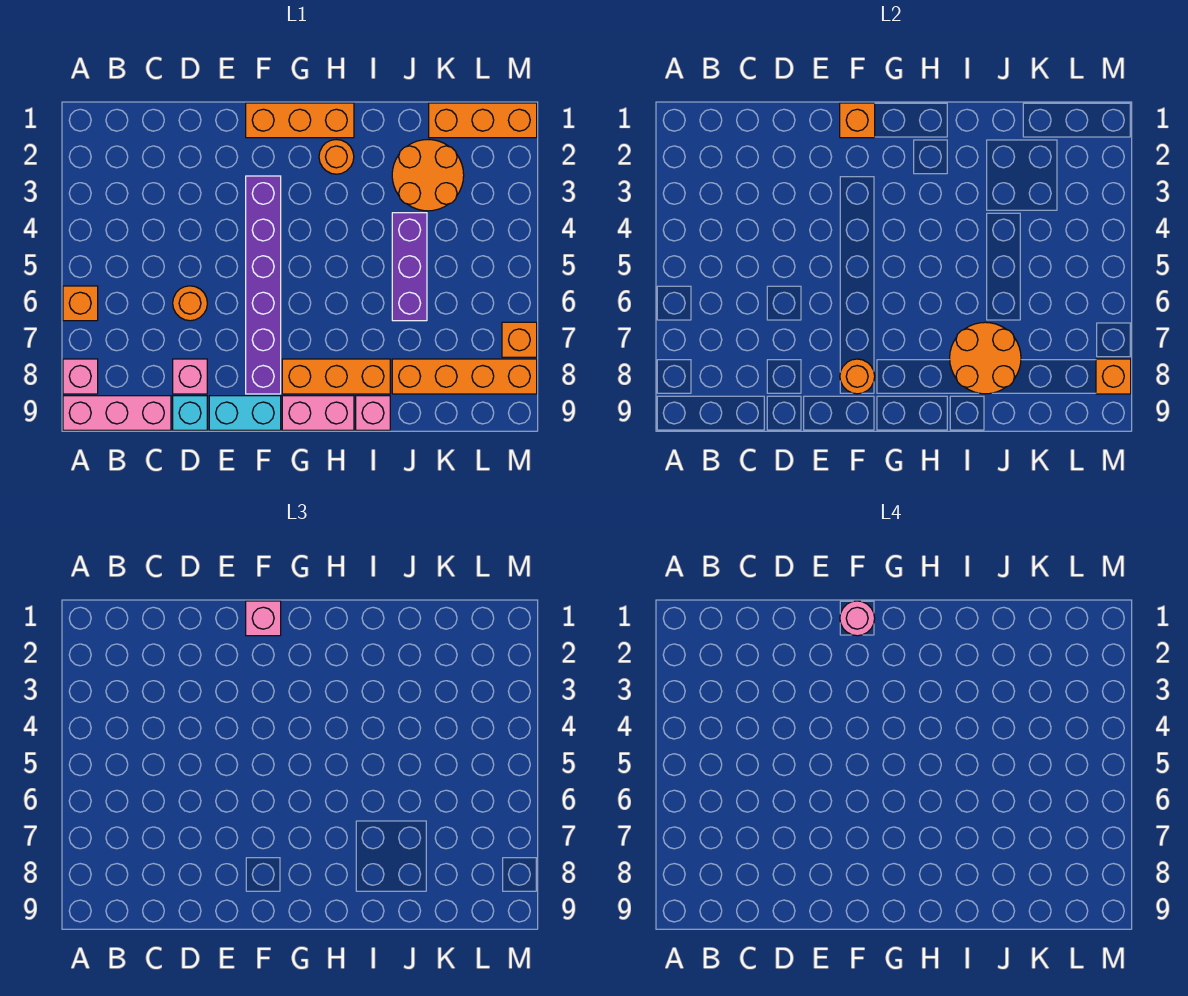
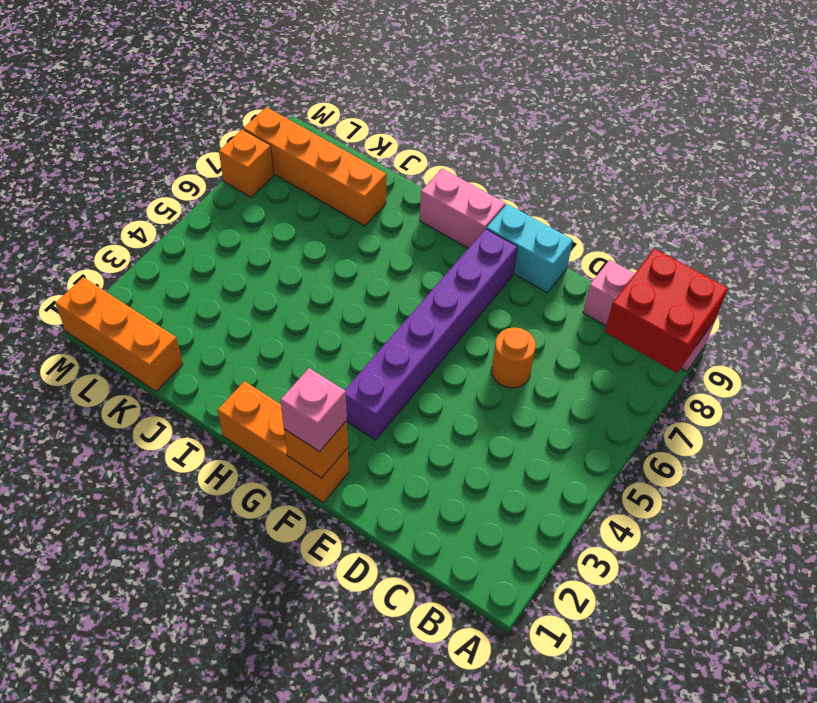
red 2x2 brick [605,249,728,373] -> none
none -> orange 1x1 brick [63,286,98,321]
none -> pink 1x1 brick [63,359,98,394]
none -> pink 1x1 brick [173,359,207,394]

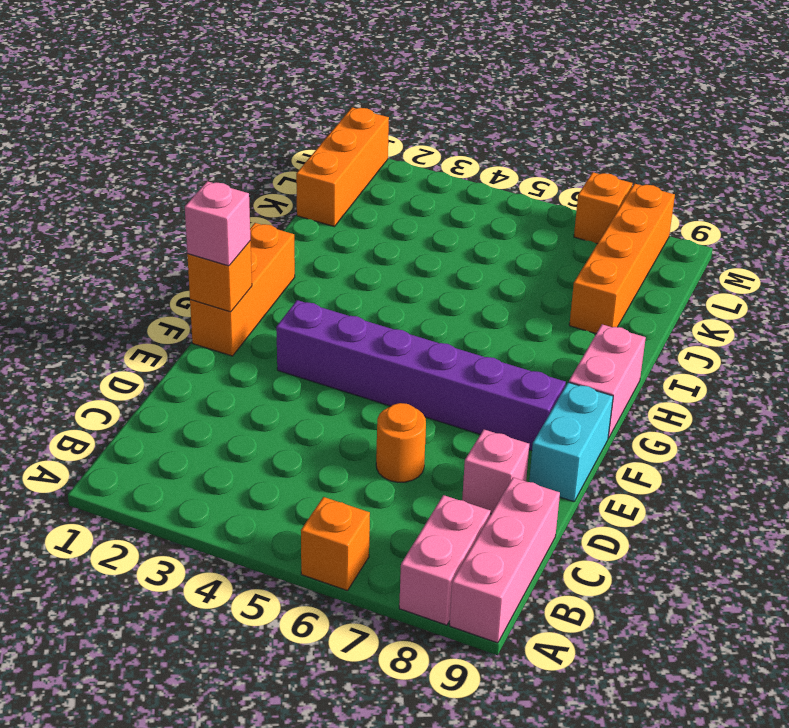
pink 1x2 brick [399,495,490,625] -> pink 1x1 brick [63,359,98,394]
none -> cyan 1x1 brick [173,396,207,430]
none -> orange 1x3 brick [282,359,390,394]
none -> orange 1x1 round brick [319,140,354,174]

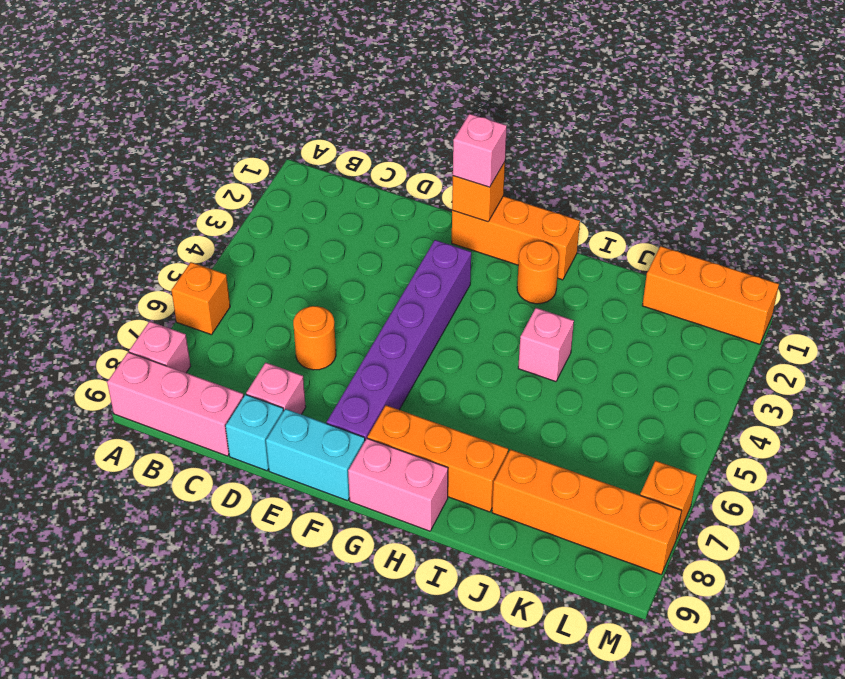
pink 1x1 brick [518,308,574,382] -> pink 1x1 brick moved to [356,396,390,430]
none -> orange 2x2 round brick [392,140,464,211]
none -> purple 1x3 brick [392,213,427,321]
none -> orange 1x1 round brick [840,359,875,394]

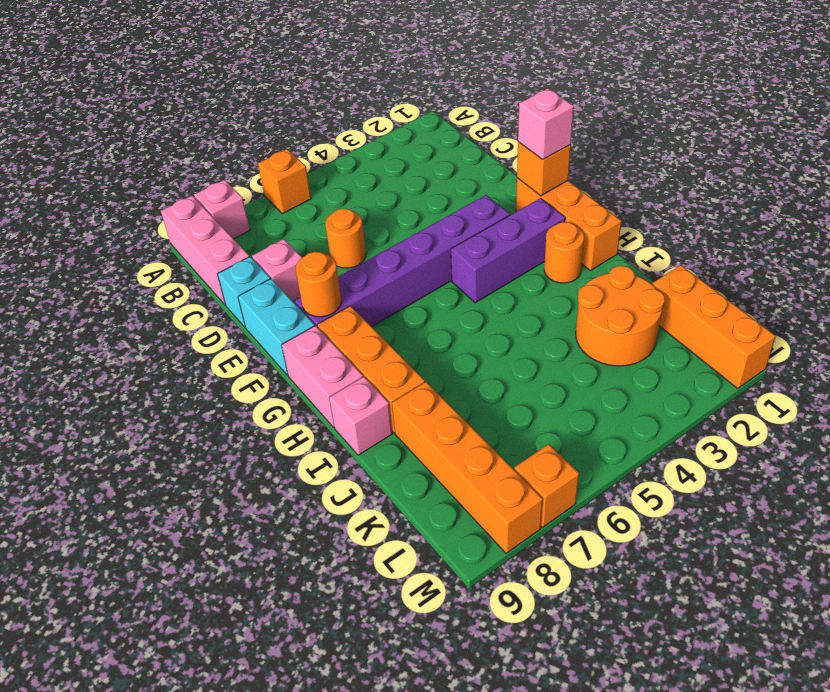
purple 1x3 brick [451,198,565,303] -> purple 1x3 brick moved to [392,213,427,321]
none -> orange 2x2 round brick [950,322,1021,394]
none -> orange 1x1 brick [1096,359,1131,394]
none -> pink 1x1 round brick [840,601,875,636]

